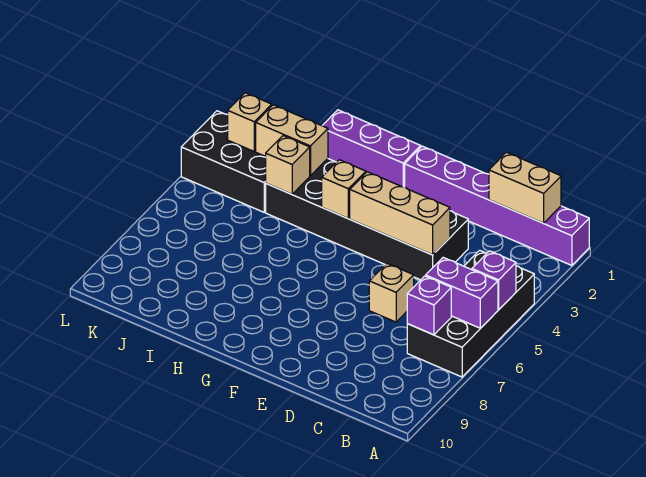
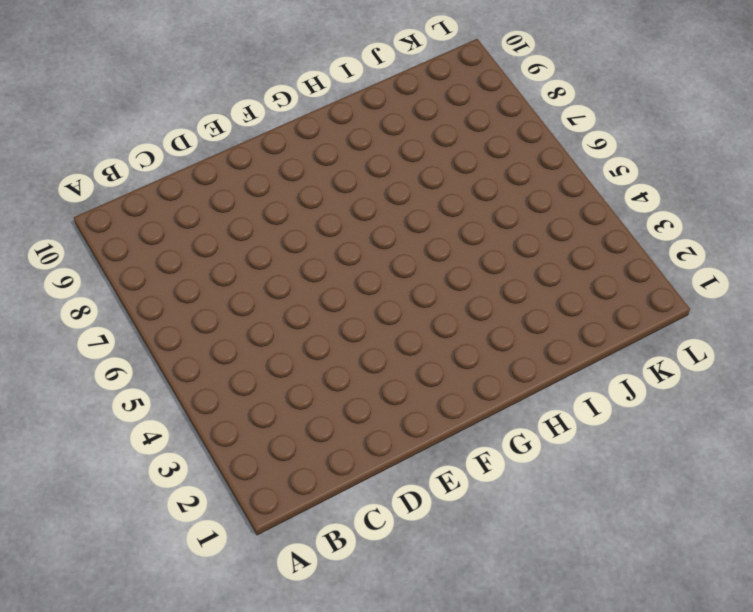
none -> purple 1x6 brick [405,146,589,265]
none -> black 2x4 brick [407,250,534,377]
none -> black 2x6 brick [266,159,468,280]

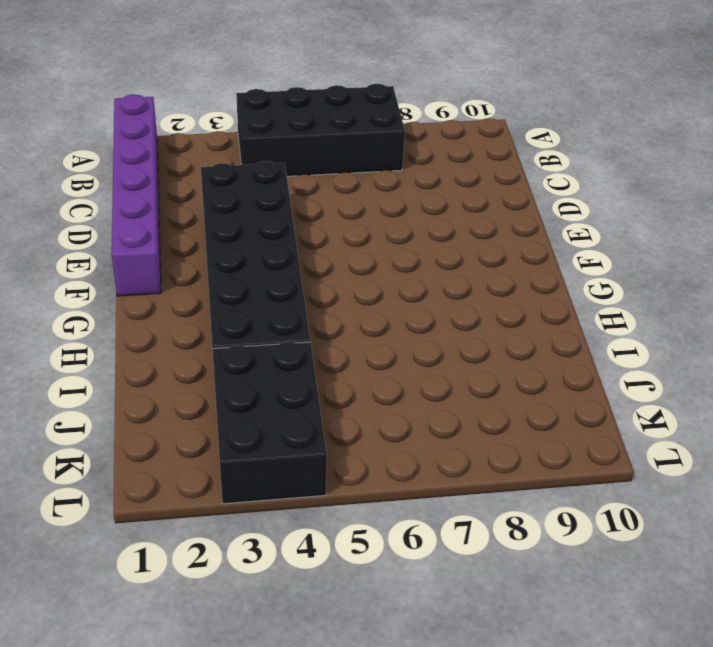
none -> tan 1x1 brick [369,264,414,322]
none -> purple 1x3 brick [322,110,421,187]
none -> purple 1x1 brick [472,251,516,310]

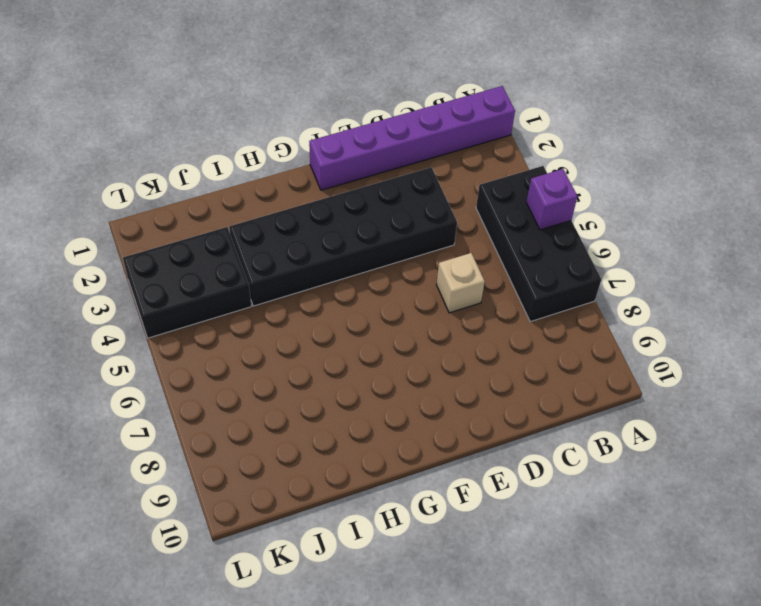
none -> purple 1x3 brick [322,110,421,187]
none -> purple 1x2 brick [426,258,498,328]
none -> tan 1x2 brick [489,152,561,223]

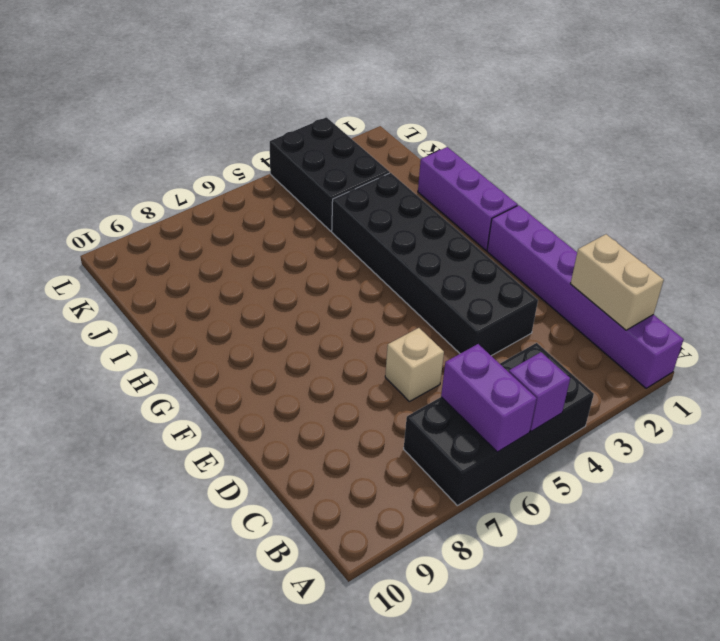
none -> purple 1x1 brick [407,276,451,335]
none -> tan 1x3 brick [350,172,450,255]
none -> tan 1x1 brick [322,160,366,218]

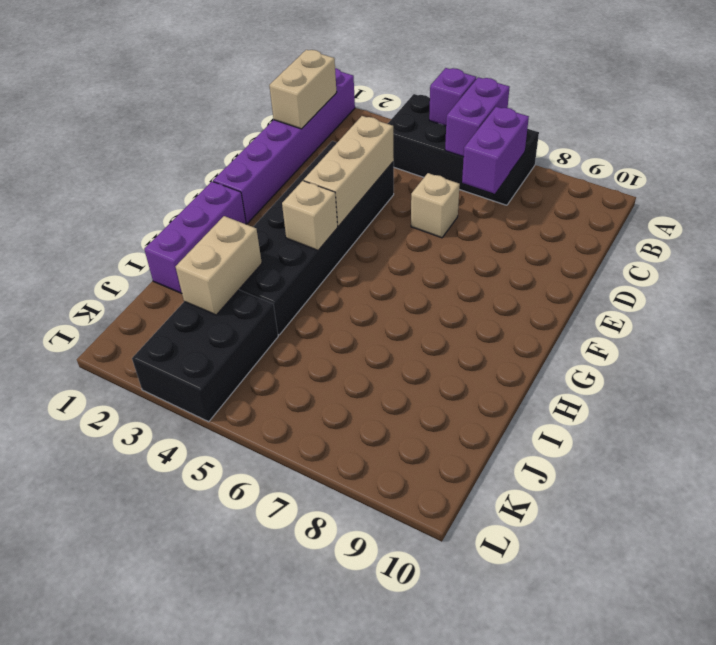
purple 1x2 brick [462,107,529,194] -> purple 1x1 brick [407,276,451,335]
none -> tan 1x1 brick [266,136,310,194]
none -> tan 1x1 brick [228,93,272,151]

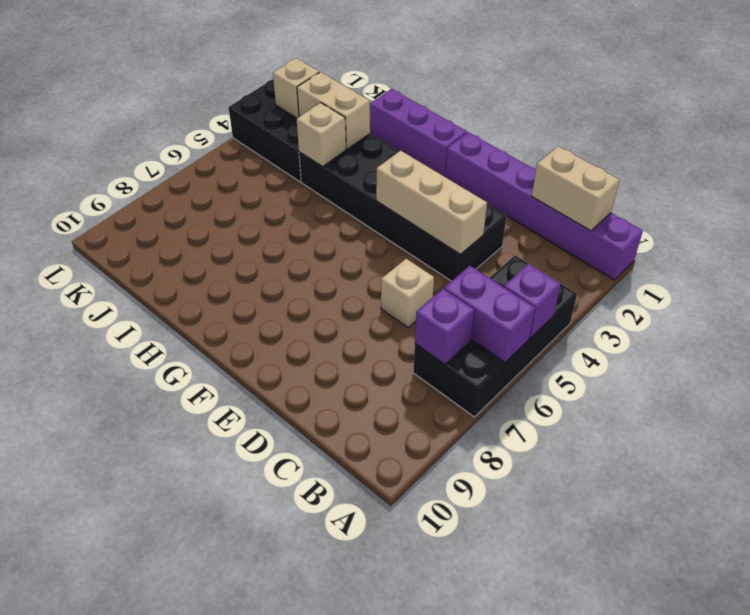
none -> tan 1x1 brick [322,160,366,218]

